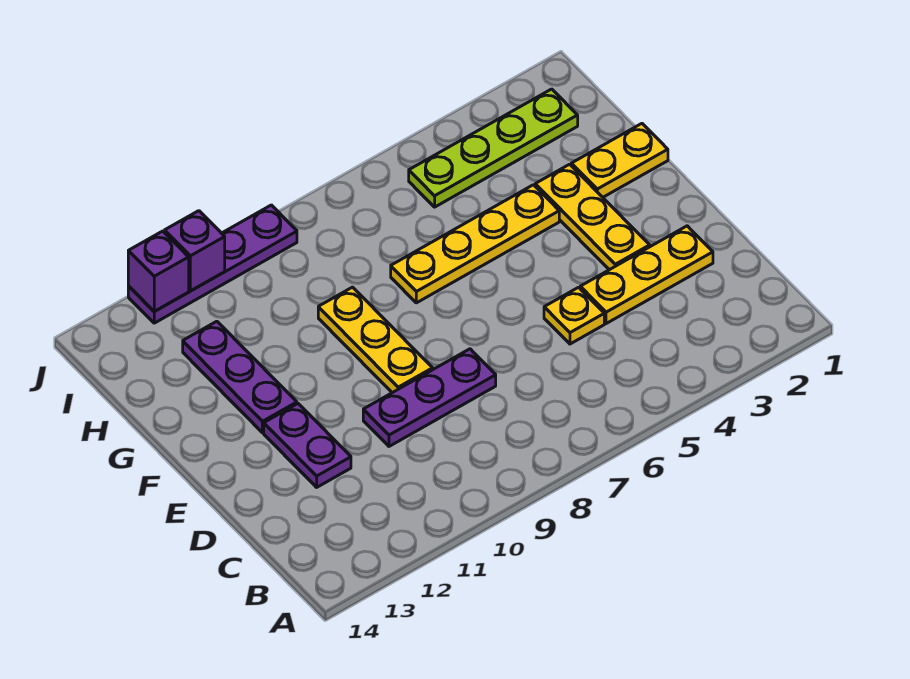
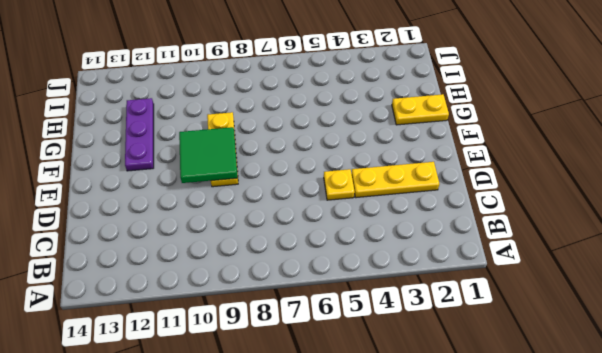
green 2x2 tile [179,127,238,183] -> none
none -> purple 1x3 plate [363,349,496,446]
none -> purple 1x2 plate [264,404,351,487]
none -> yellow 1x3 plate [535,164,650,270]

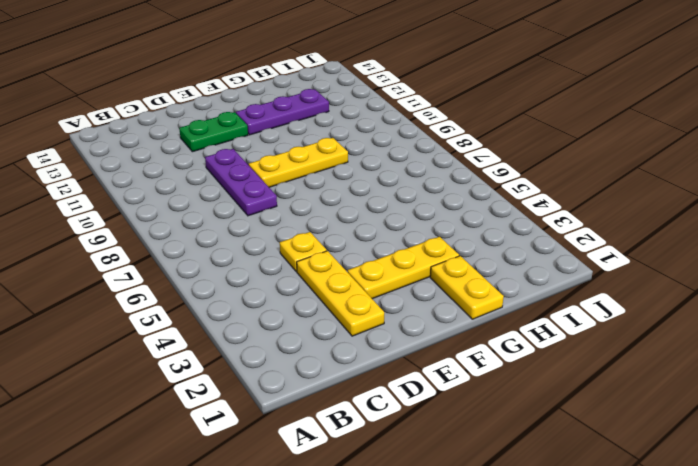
green 1x2 plate [179,112,248,152] -> purple 1x2 plate [264,404,351,487]
none -> yellow 1x4 plate [391,185,559,303]
none -> lime 1x4 plate [409,89,578,207]
none -> purple 1x4 plate [128,205,297,323]

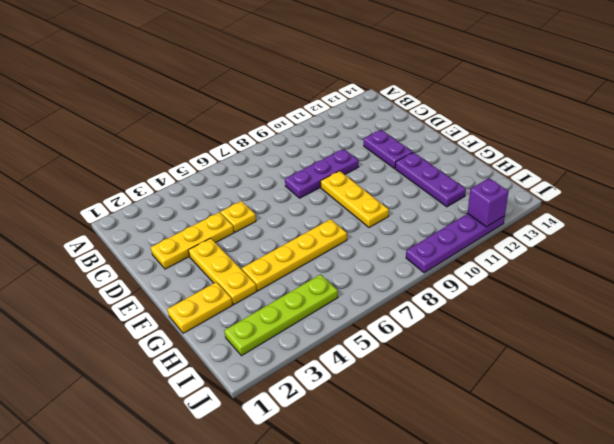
none -> purple 1x1 brick [165,211,225,291]

